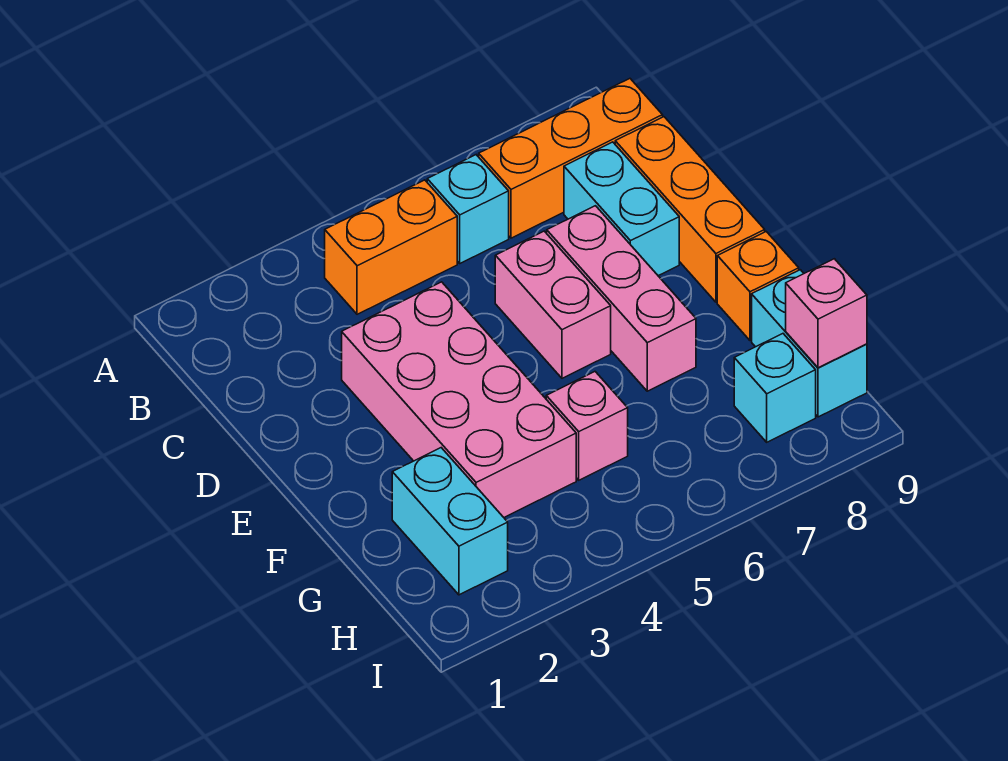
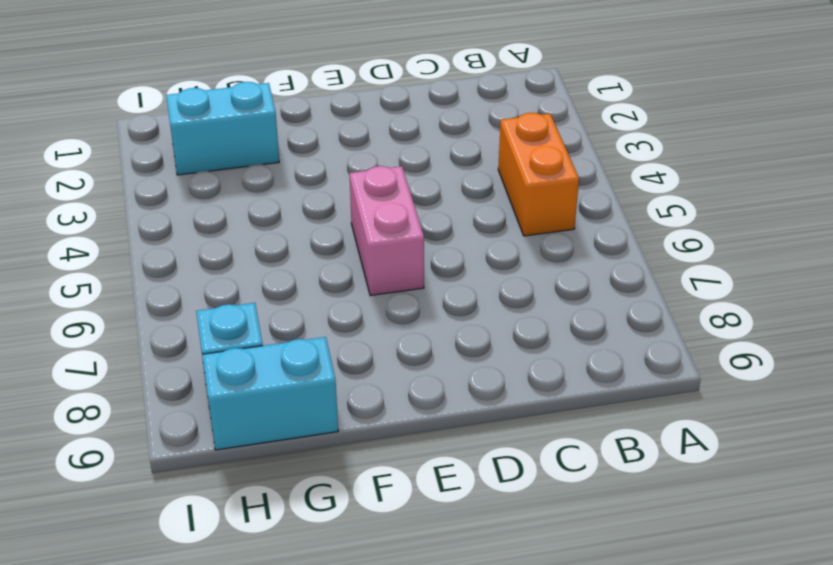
pink 1x2 brick [350,166,424,296] -> pink 1x2 brick turned to [495,231,611,378]
none -> cyan 1x1 brick [427,155,509,263]
none -> orange 1x3 brick [479,79,663,238]
none -> cyan 1x2 brick [564,142,679,276]

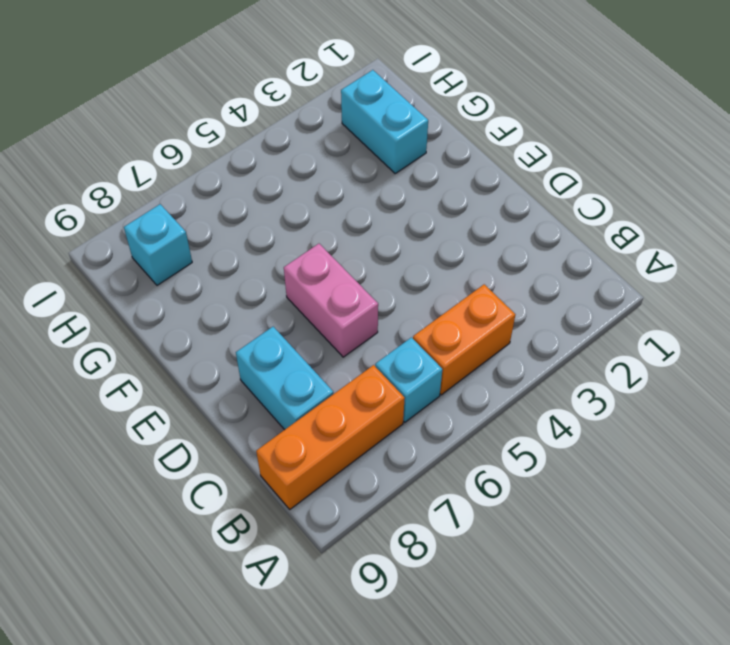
none -> orange 1x3 brick [615,117,765,302]
none -> pink 2x4 brick [342,282,576,517]
none -> pink 1x3 brick [547,206,696,391]

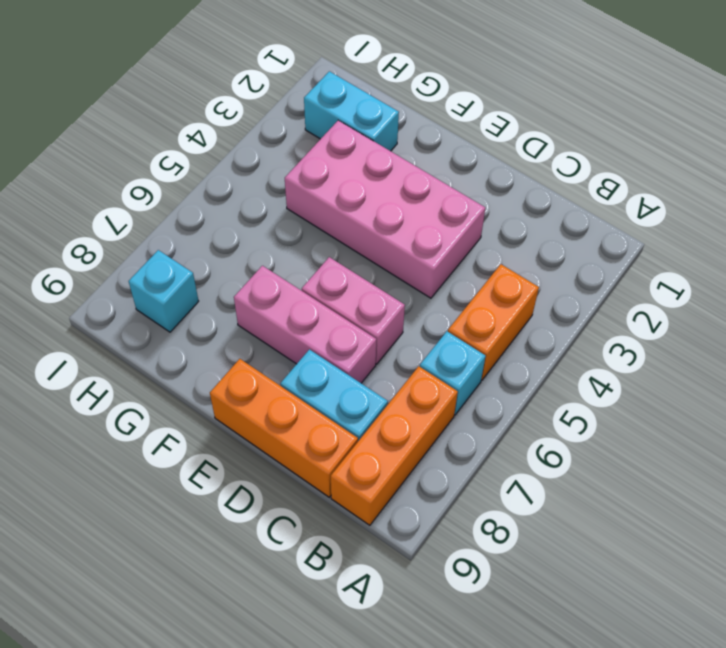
none -> orange 1x1 brick [717,232,799,340]
none -> pink 1x1 brick [546,372,628,480]
none -> cyan 1x2 brick [752,270,867,417]

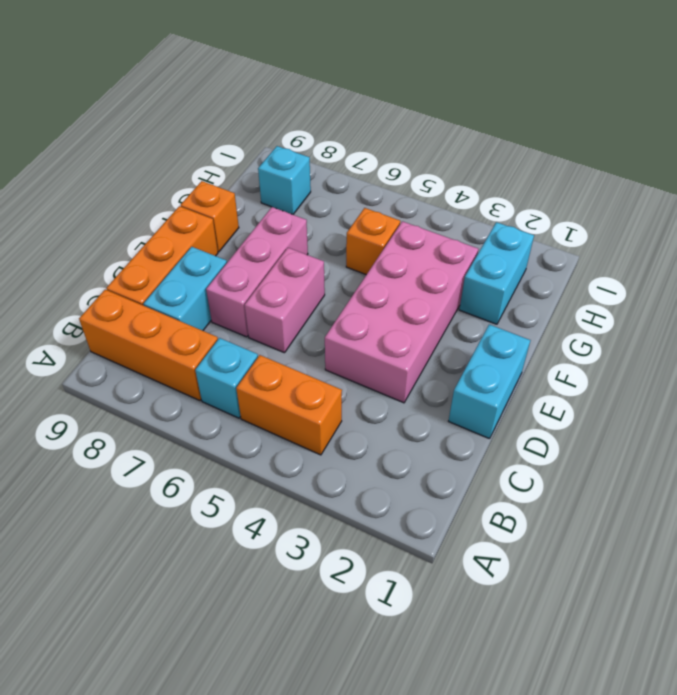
cyan 1x2 brick [449,324,530,439] -> cyan 1x2 brick moved to [752,270,867,417]
orange 1x1 brick [346,208,400,275] -> pink 1x1 brick [546,372,628,480]
none -> pink 1x1 brick [786,259,867,368]

